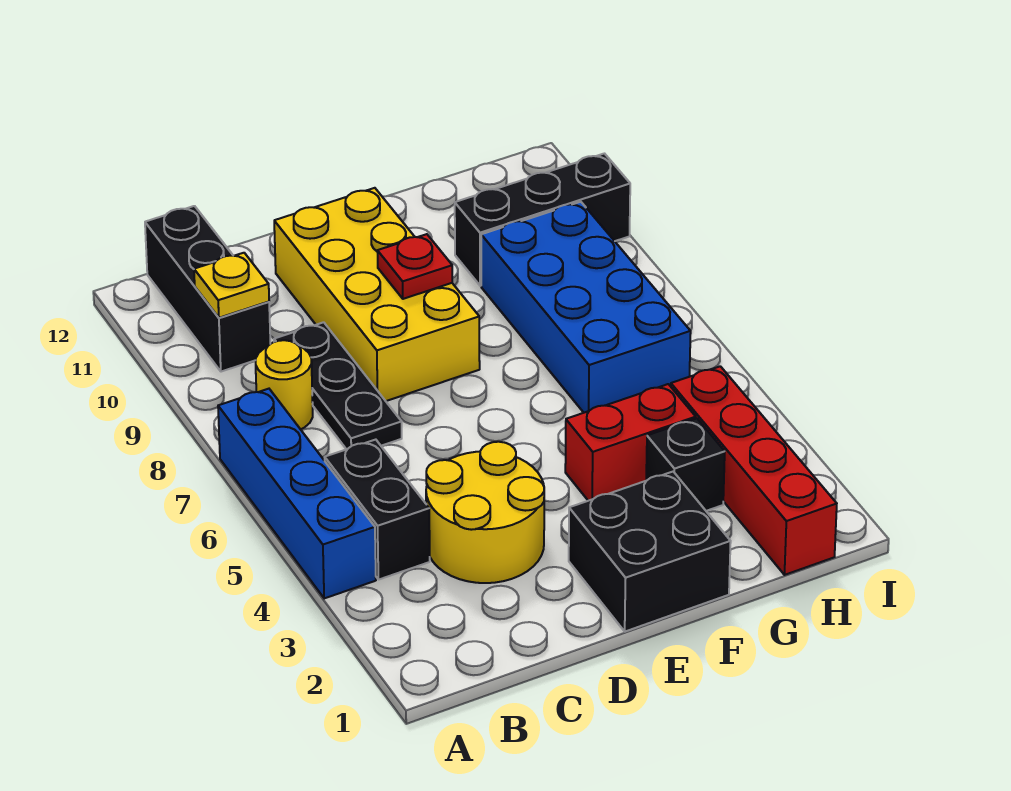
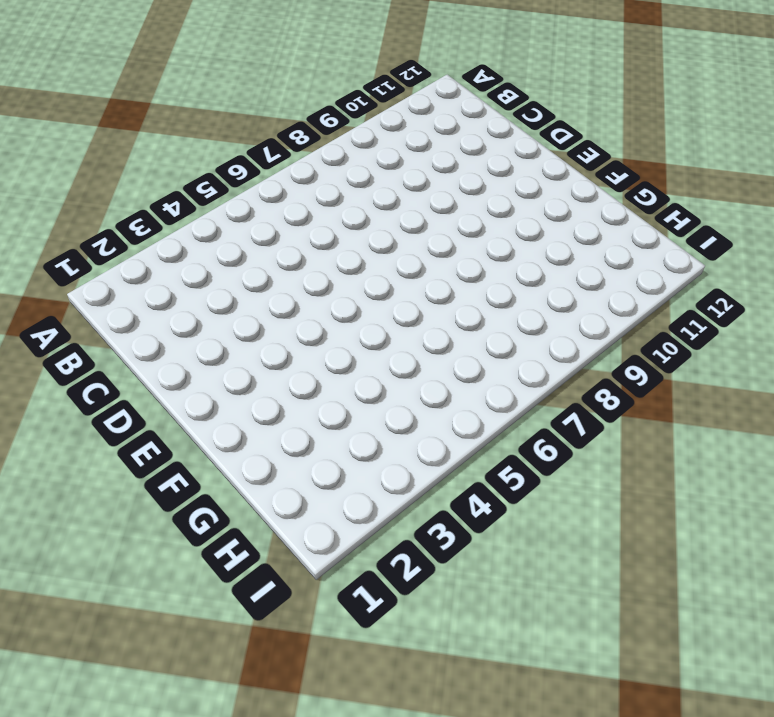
none -> blue 1x4 brick [218,389,376,598]
none -> black 1x2 brick [325,440,430,580]
none -> yellow 1x1 round brick [256,340,313,429]

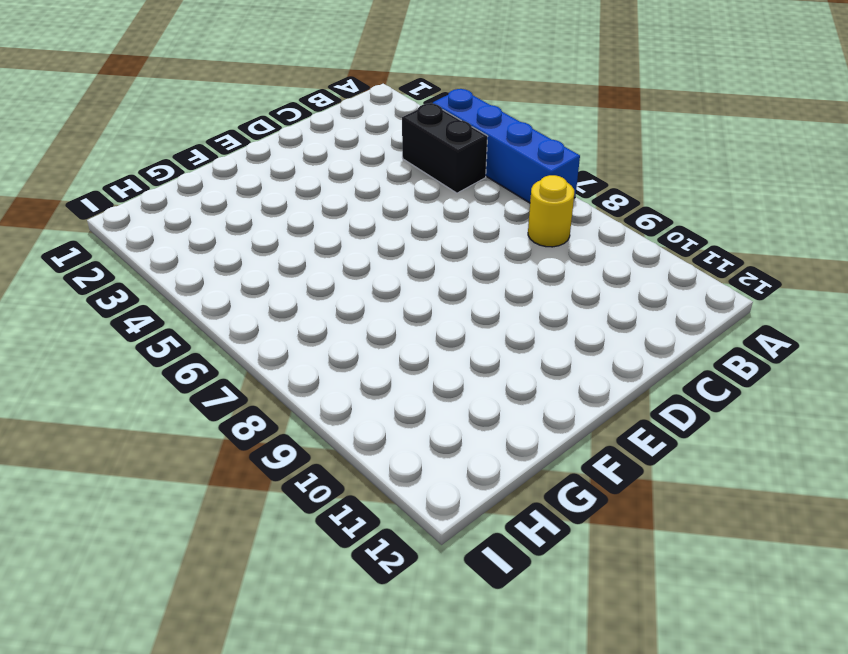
none -> black 1x3 brick [145,206,270,372]
none -> yellow 2x2 round brick [426,442,544,583]
none -> black 1x3 plate [274,322,402,449]

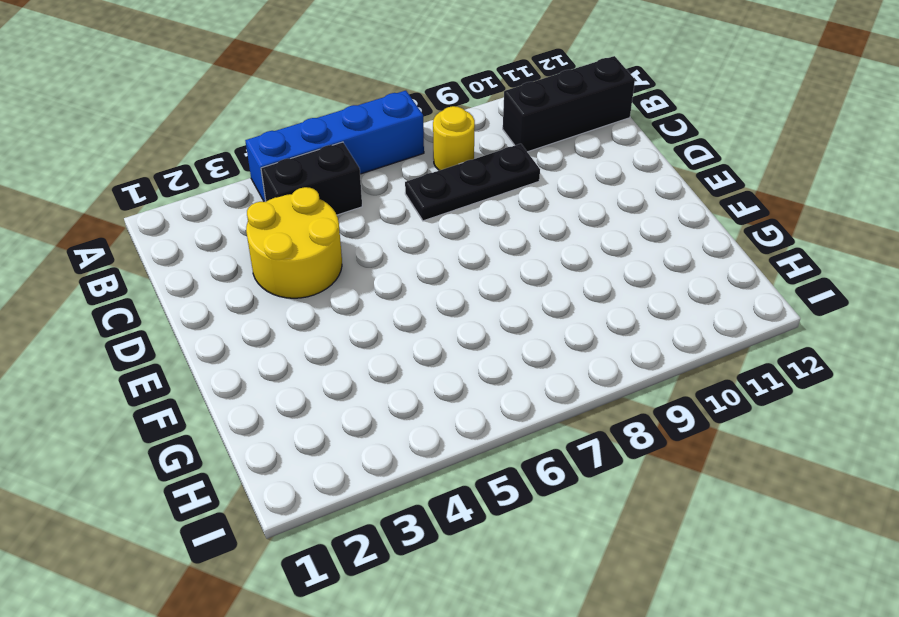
none -> yellow 2x4 brick [274,188,480,401]
none -> black 2x2 brick [569,472,731,632]
none -> red 1x2 brick [565,384,696,501]

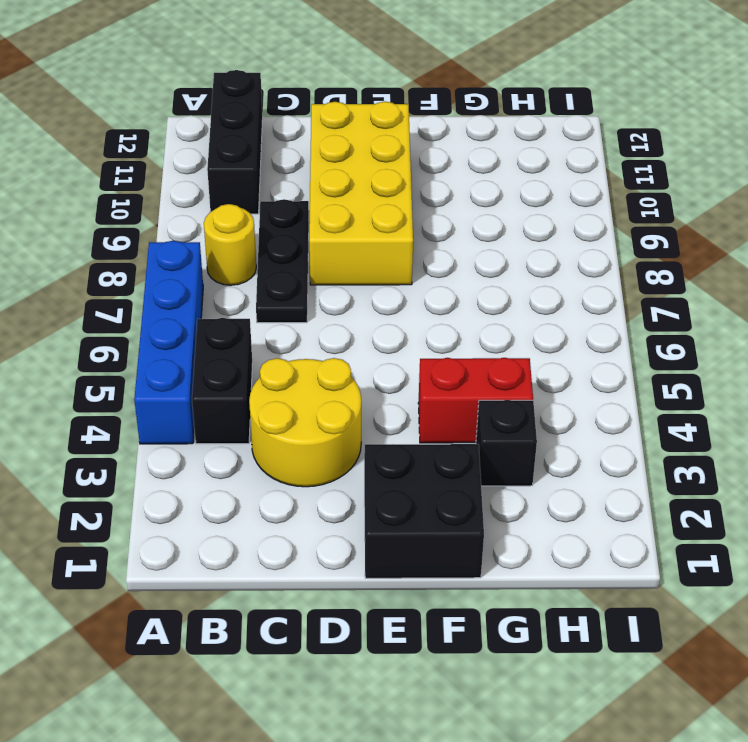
none -> blue 2x4 brick [481,202,691,413]
none -> black 1x3 brick [455,154,630,286]
none -> red 1x4 brick [671,366,837,575]

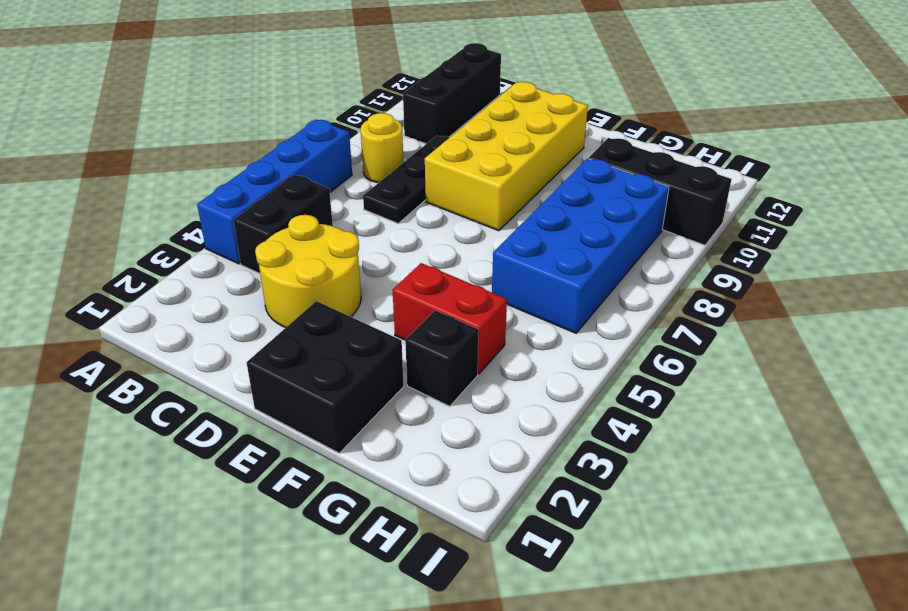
none -> red 1x4 brick [671,366,837,575]
none -> yellow 1x1 plate [194,253,269,318]
none -> red 1x1 plate [377,234,452,299]

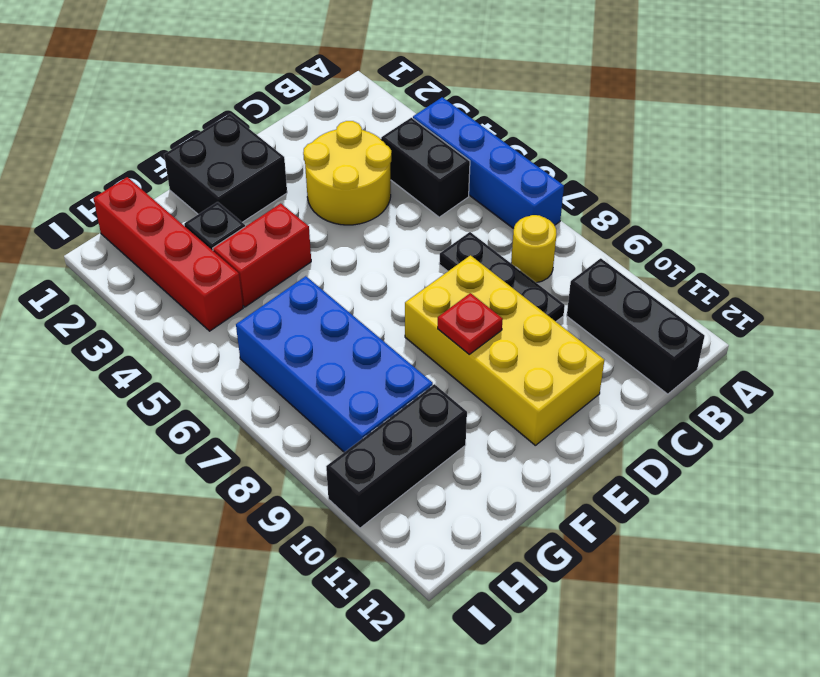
none -> yellow 1x1 plate [194,253,269,318]

